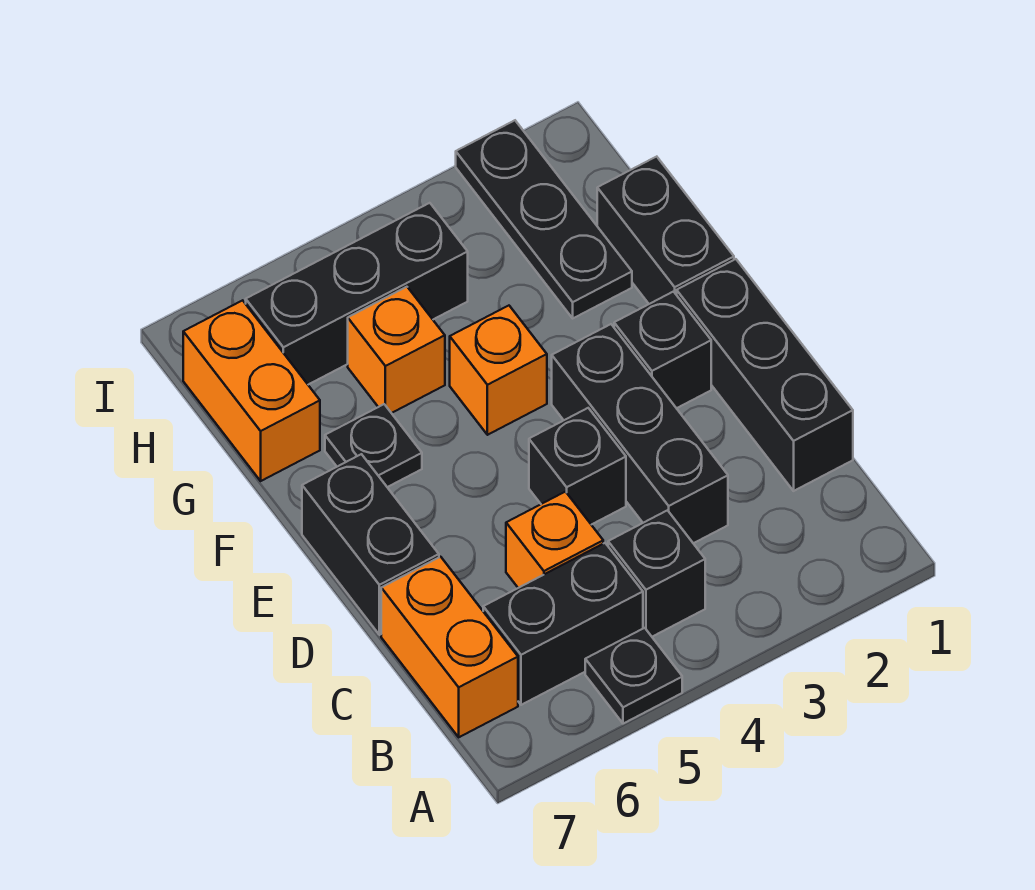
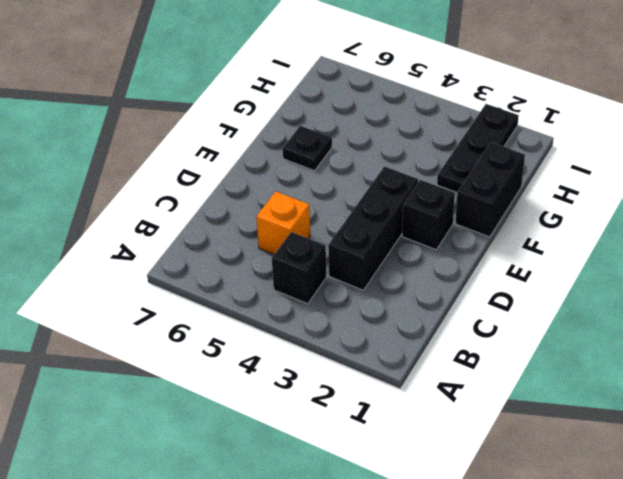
none -> black 1x1 plate [585,628,682,724]
none -> black 1x2 brick [483,543,643,705]
none -> orange 1x2 brick [381,557,518,737]

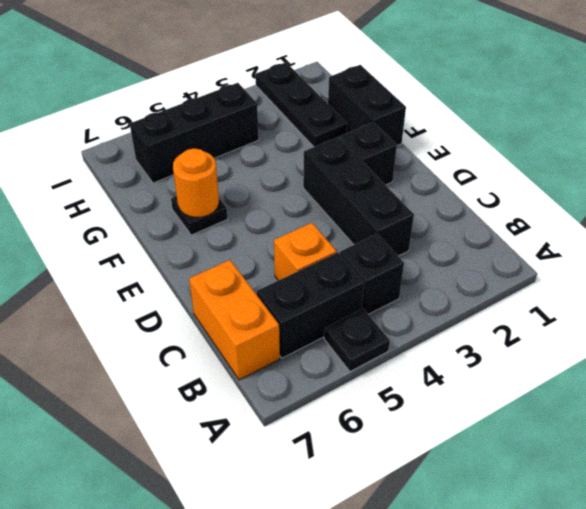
orange 1x1 round brick [173,148,219,218] -> none
none -> black 1x3 brick [677,259,853,491]
none -> black 1x1 brick [529,408,626,525]
none -> black 1x2 brick [302,454,439,635]

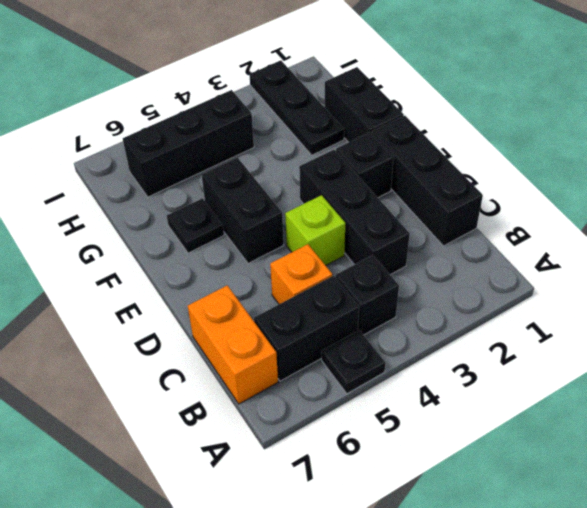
lime 1x1 brick [285,195,345,265] -> black 1x1 brick [529,408,626,525]
black 1x2 brick [202,158,284,263] -> black 1x2 brick moved to [302,454,439,635]
none -> orange 1x1 brick [450,306,547,435]
none -> orange 1x1 brick [348,287,445,413]
none -> orange 1x2 brick [183,300,320,481]

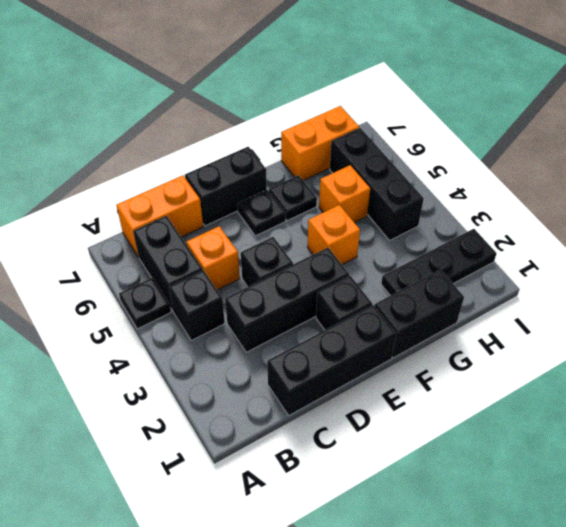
black 1x1 plate [237,190,286,236] -> none

